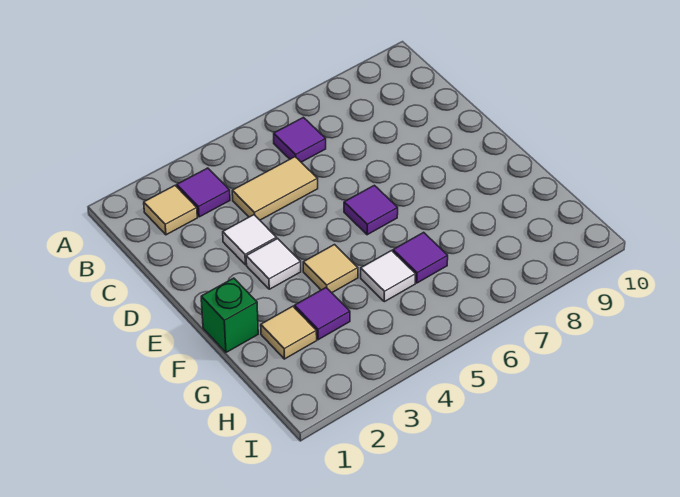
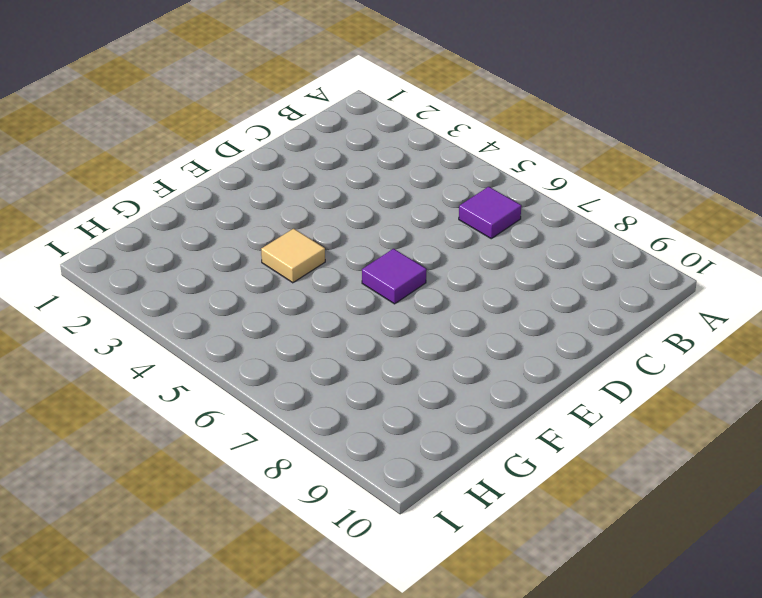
none -> tan 1x1 tile [144,186,197,235]
none -> purple 1x1 tile [177,168,230,217]
none -> tan 1x2 tile [232,157,318,220]

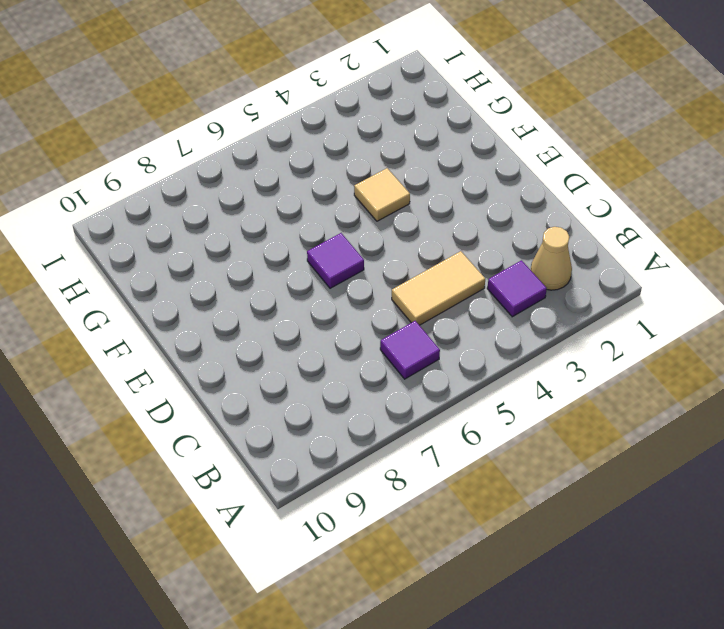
tan 1x1 cone [531,227,572,290] -> tan 1x1 tile [144,186,197,235]
none -> white 1x1 tile [223,215,277,265]
none -> white 1x1 tile [246,239,301,289]
none -> green 1x1 brick [201,278,258,352]

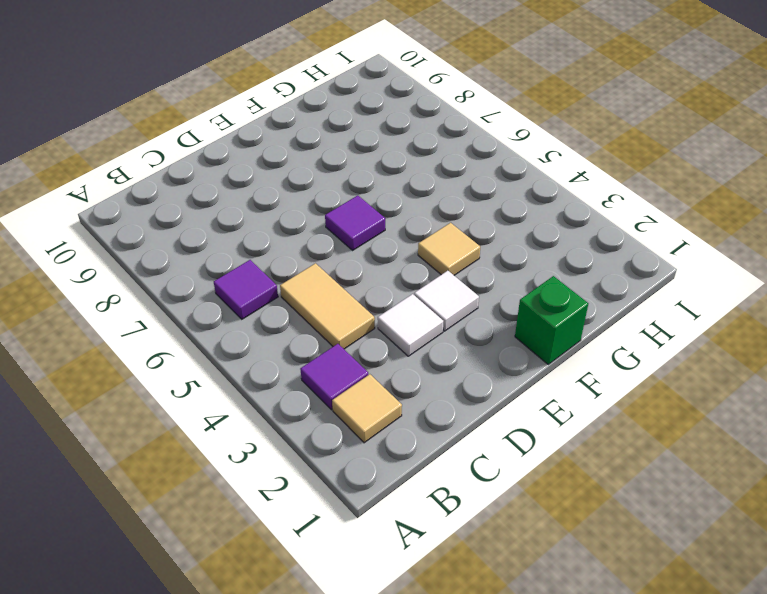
none -> tan 1x1 tile [261,306,317,359]
none -> purple 1x1 tile [295,288,350,340]
none -> white 1x1 tile [361,251,415,302]

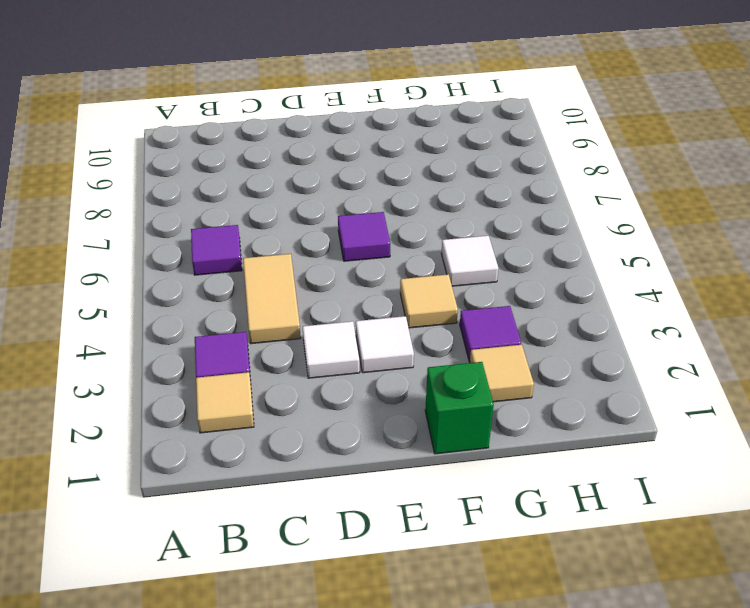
none -> purple 1x1 tile [393,232,448,283]

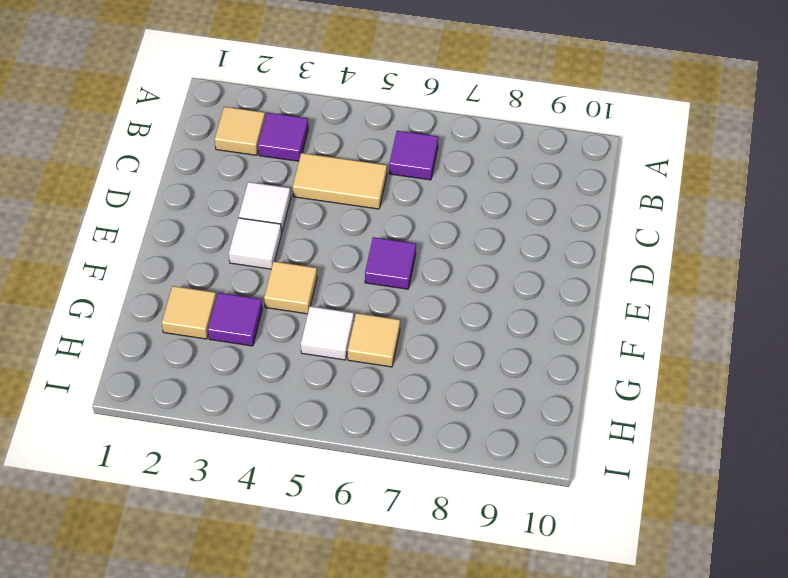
tan 1x1 tile [348,313,400,367] -> purple 1x1 tile [393,232,448,283]
none -> green 1x1 brick [201,278,258,352]

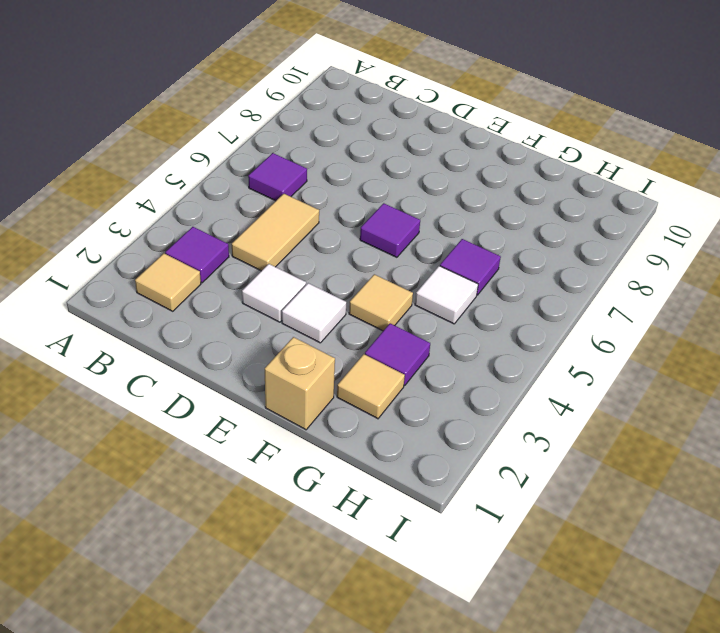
tan 1x1 brick [265,337,335,430] -> green 1x1 brick [201,278,258,352]

